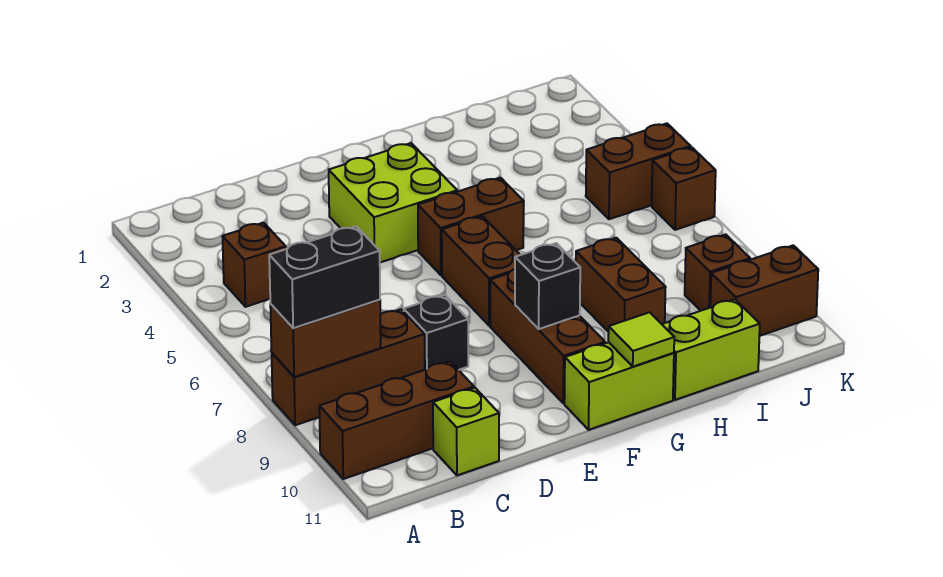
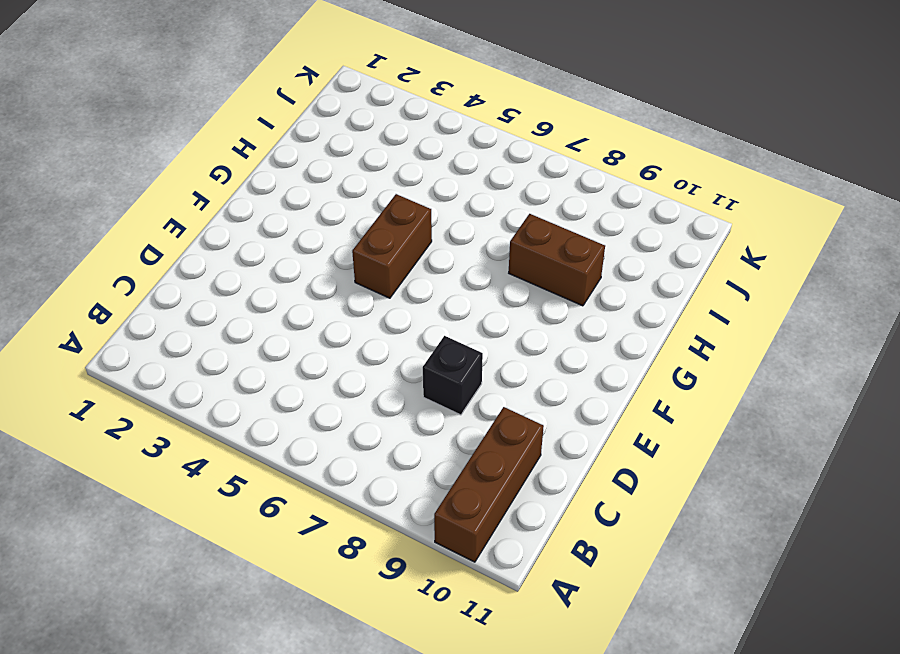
none -> brown 1x3 brick [272,309,425,425]
none -> brown 1x1 brick [222,223,286,307]
none -> lime 1x1 brick [433,388,499,475]

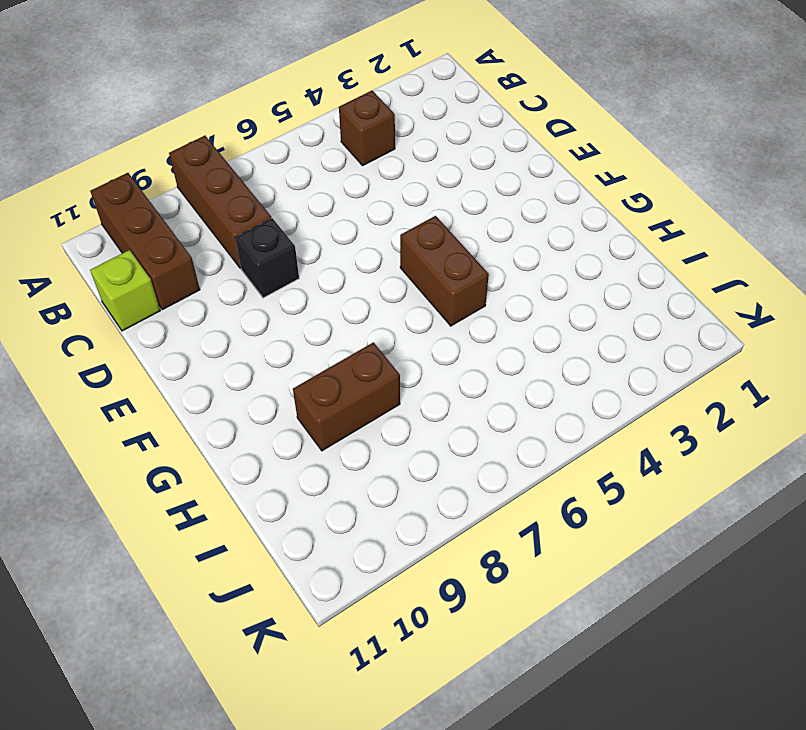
none -> lime 2x2 brick [329,143,457,262]
none -> brown 1x2 brick [442,216,520,326]
none -> brown 1x3 brick [490,269,605,403]

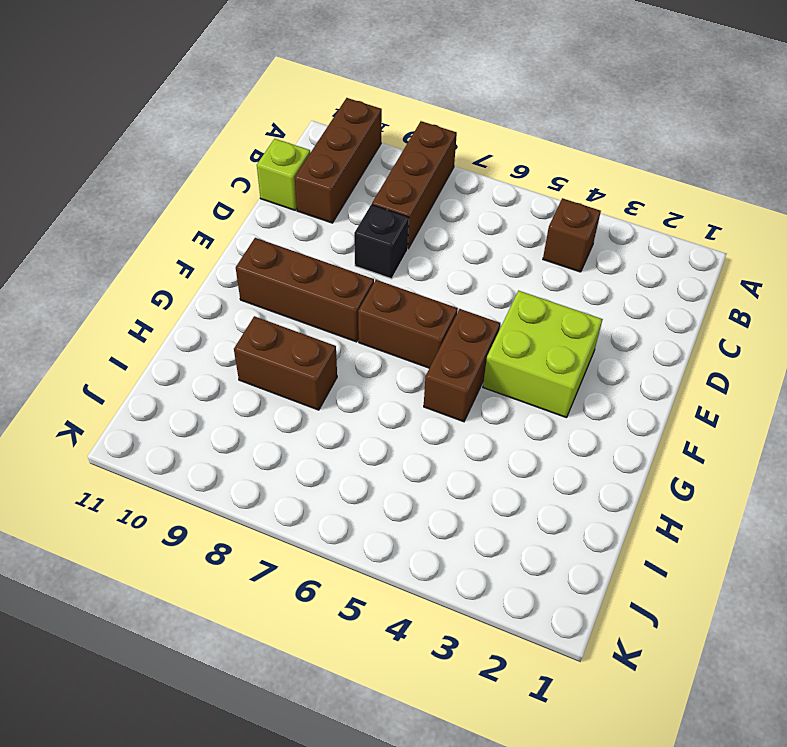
none -> lime 1x2 brick [564,342,674,430]
none -> lime 1x2 brick [662,299,760,400]
none -> brown 1x2 brick [586,123,691,219]

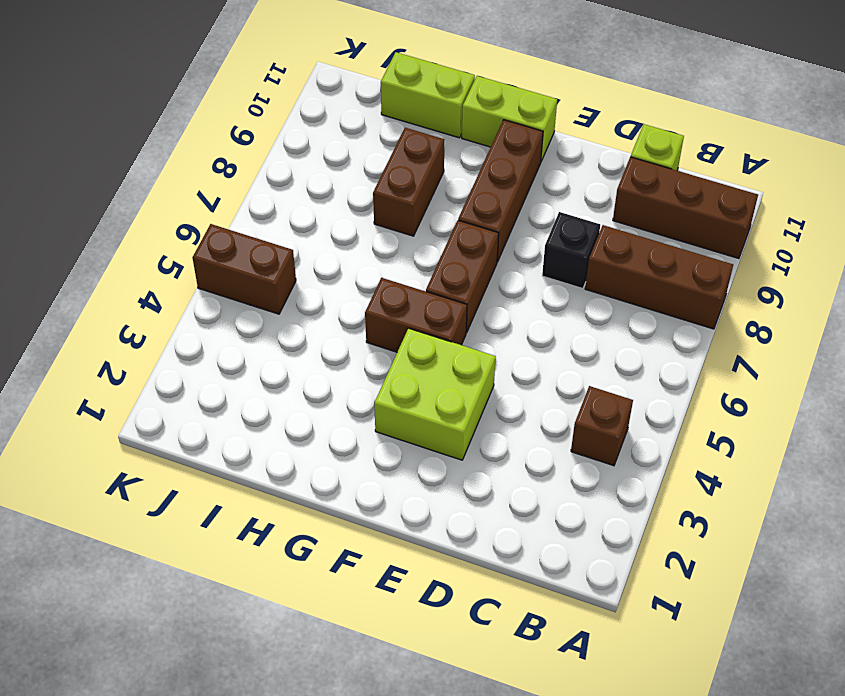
none -> brown 1x1 brick [685,234,750,311]
none -> brown 1x2 brick [710,245,818,336]
none -> brown 1x1 brick [652,147,716,230]

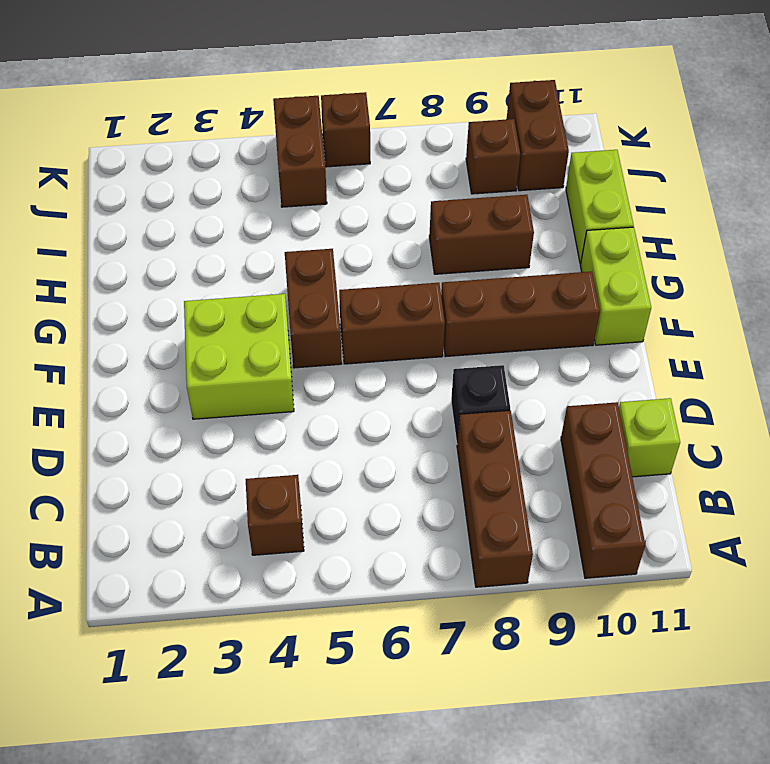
none -> brown 1x2 brick [270,300,381,377]
none -> black 1x1 brick [515,243,580,329]
none -> lime 1x1 tile [608,312,674,367]

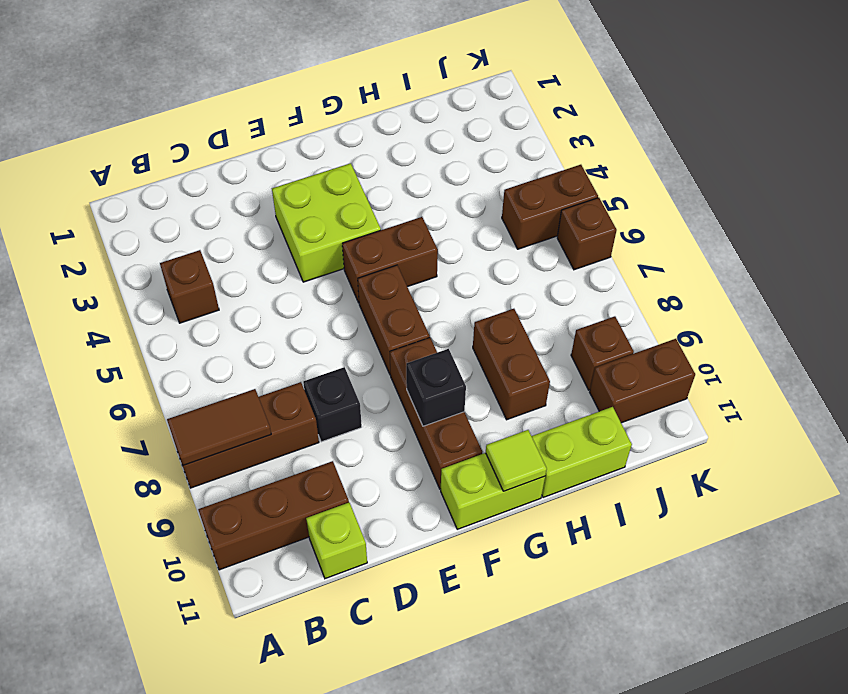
brown 1x2 tile [167,389,271,465] -> brown 1x2 brick [270,300,381,377]
none -> black 1x2 brick [269,226,380,328]

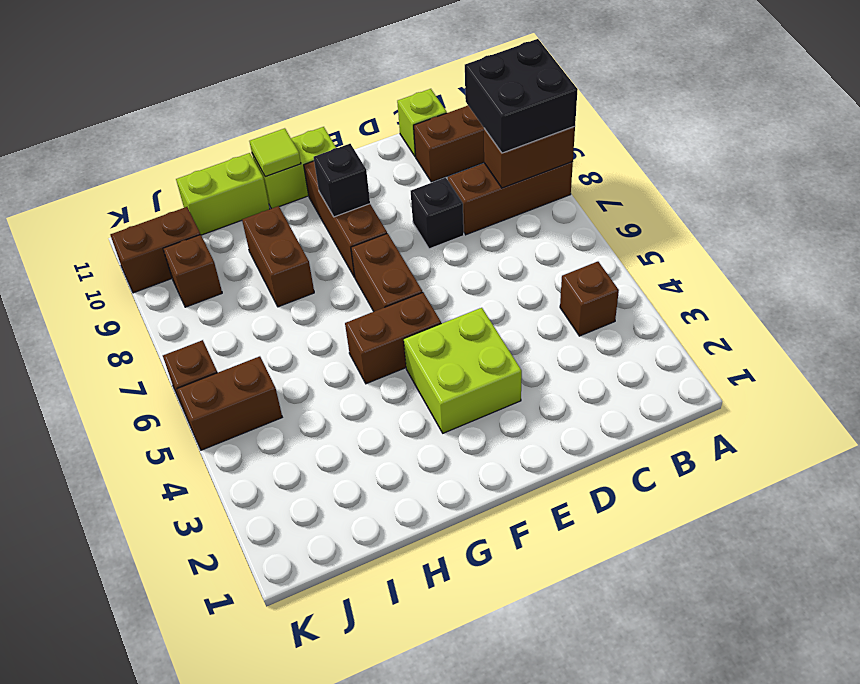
black 2x2 brick [465,39,578,153] -> black 1x2 brick [269,226,380,328]

